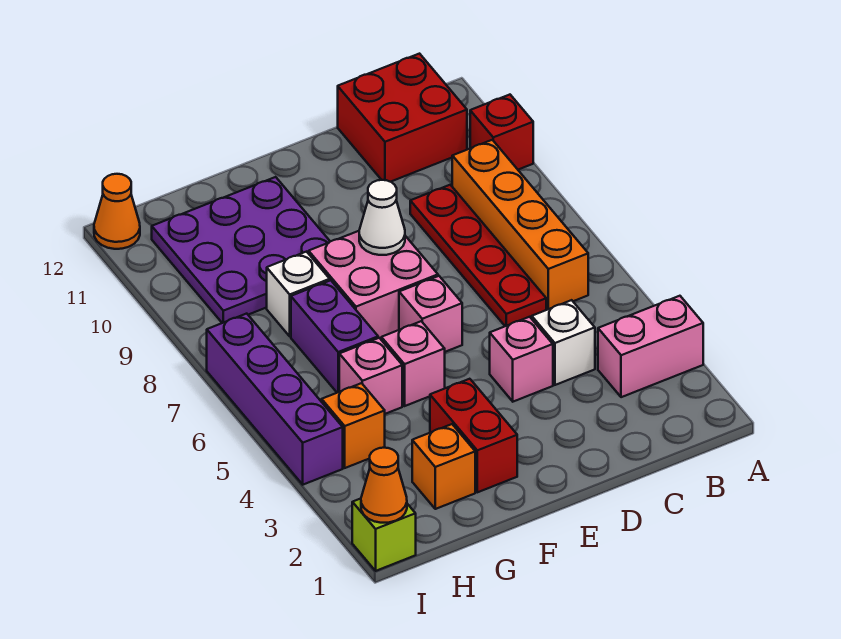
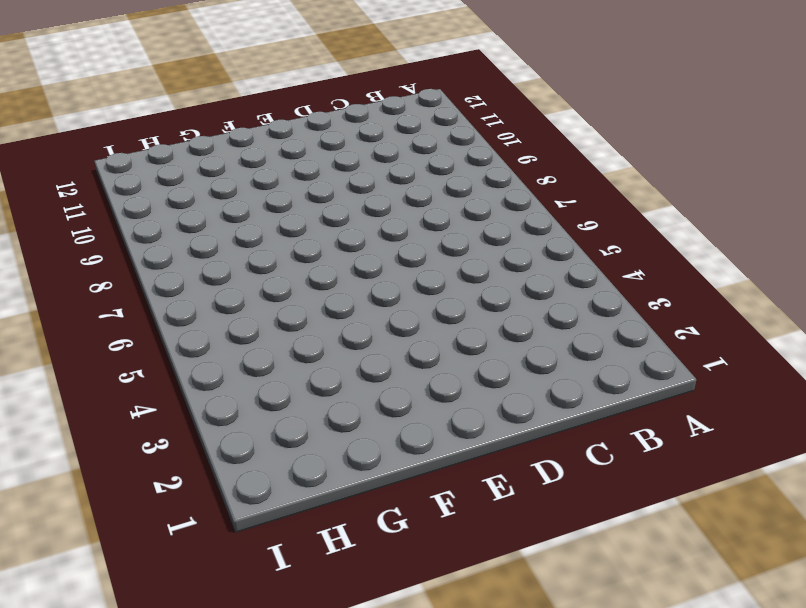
none -> pink 1x2 brick [598,296,703,397]
none -> red 1x1 brick [470,95,533,170]
none -> orange 1x4 brick [452,140,588,310]

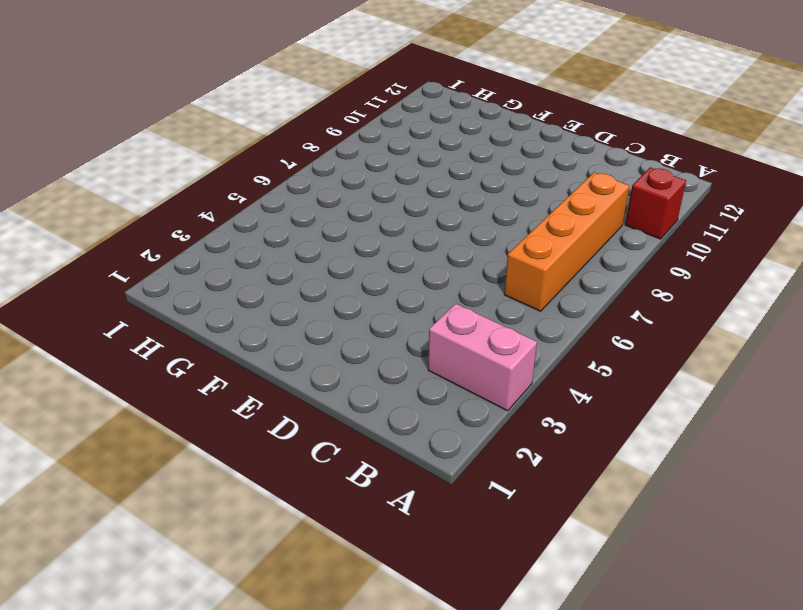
none -> red 2x2 brick [338,54,467,182]
none -> white 1x1 brick [532,300,595,385]
none -> red 1x4 plate [410,185,546,326]

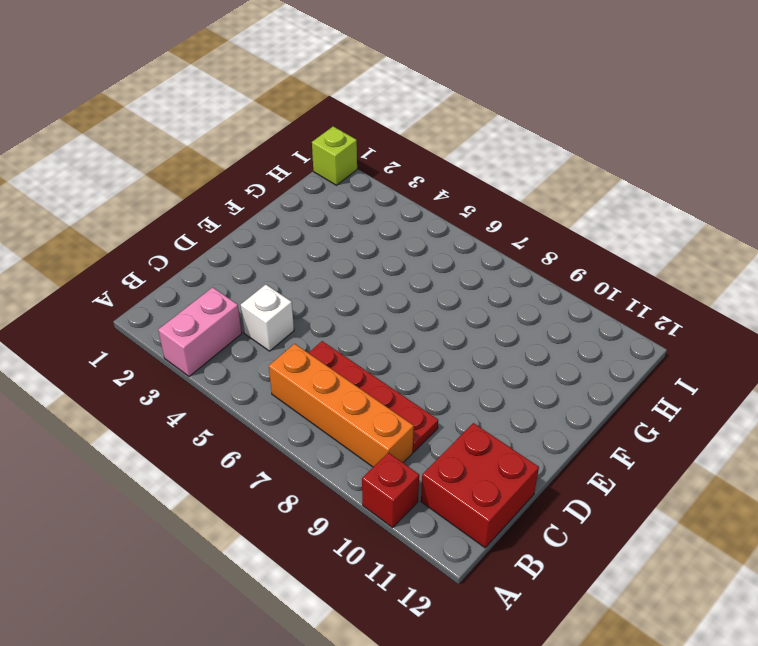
none -> pink 1x1 brick [490,317,553,402]
none -> pink 1x1 brick [399,276,462,352]
none -> pink 2x2 brick [309,231,438,339]

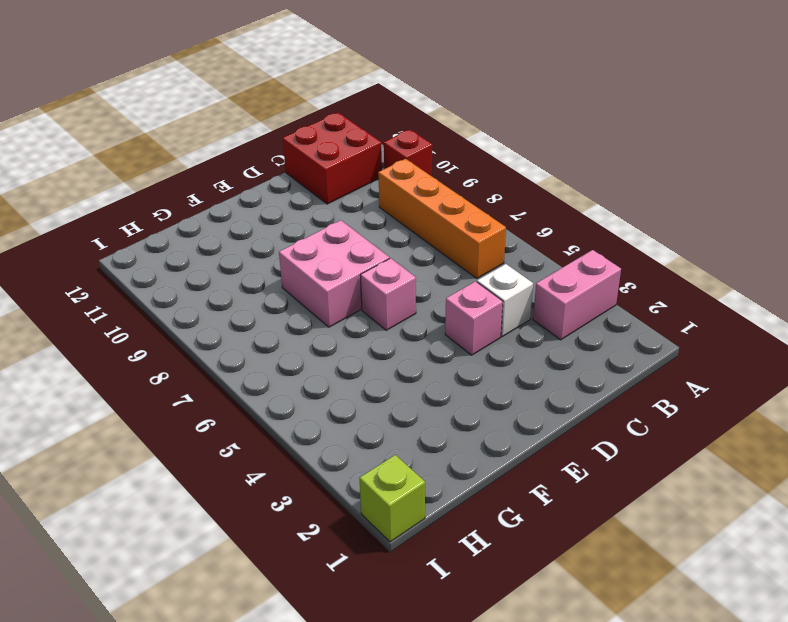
none -> red 1x4 plate [410,185,546,326]
none -> red 1x2 brick [430,379,517,492]
none -> pink 1x1 brick [381,321,445,406]

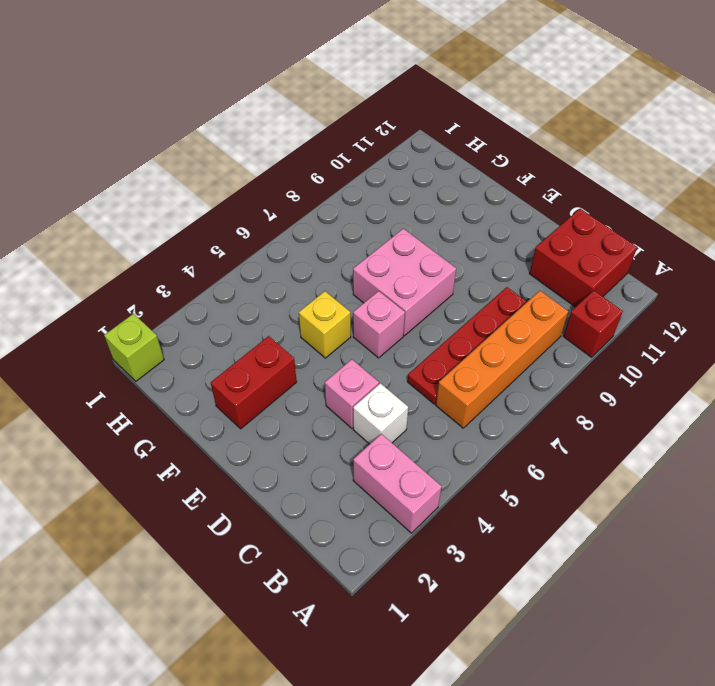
yellow 1x1 brick [299,291,351,358] -> pink 1x1 brick [381,321,445,406]
none -> purple 3x3 plate [152,177,330,323]
none -> orange 1x1 brick [412,424,475,509]
none -> pink 1x1 brick [339,338,402,414]

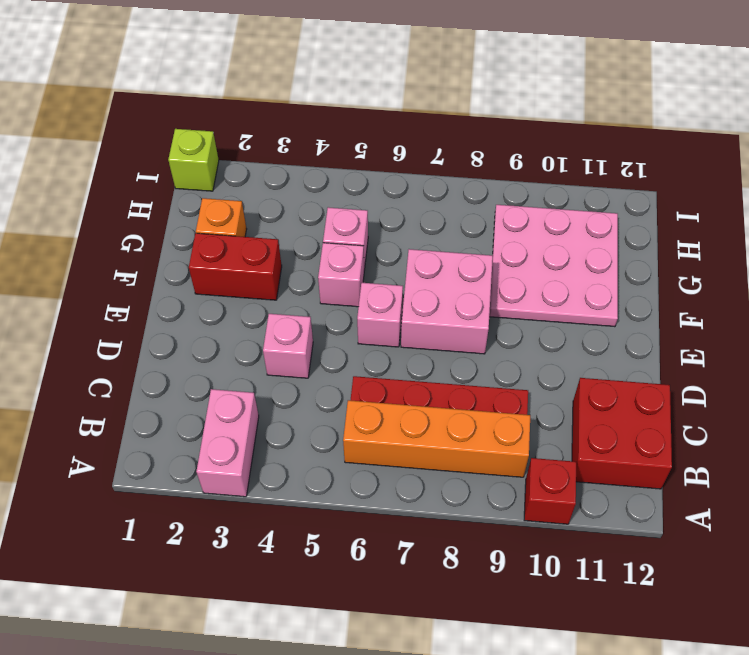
pink 3x3 plate [489,205,618,327] -> purple 3x3 plate [152,177,330,323]
none -> white 1x1 brick [532,300,595,385]
none -> purple 1x2 brick [291,280,378,393]
none -> white 1x1 brick [267,252,330,336]

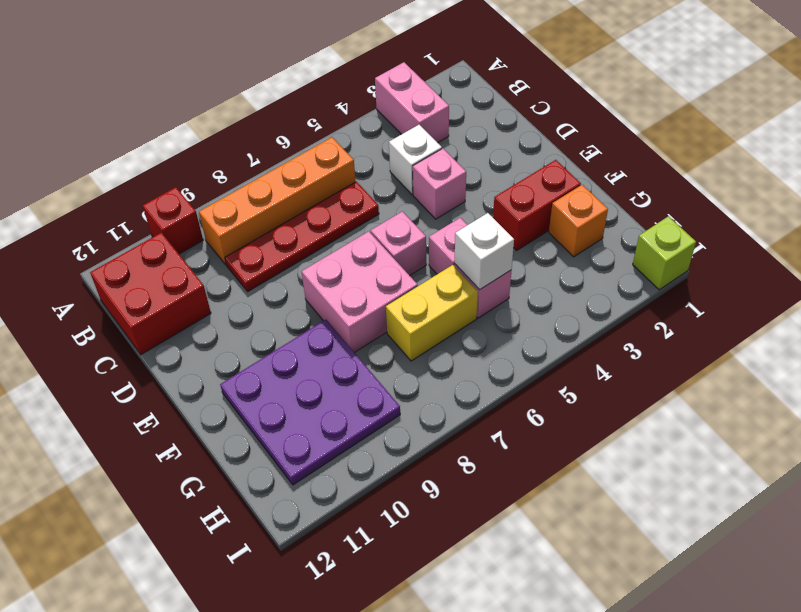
white 1x1 brick [455,213,514,290] -> white 1x1 brick moved to [267,252,330,336]
yellow 1x2 brick [386,265,478,361] -> purple 1x2 brick [291,280,378,393]
none -> orange 1x1 brick [322,383,385,468]
none -> purple 1x4 brick [207,314,343,485]
none -> orange 1x1 cone [94,174,140,249]

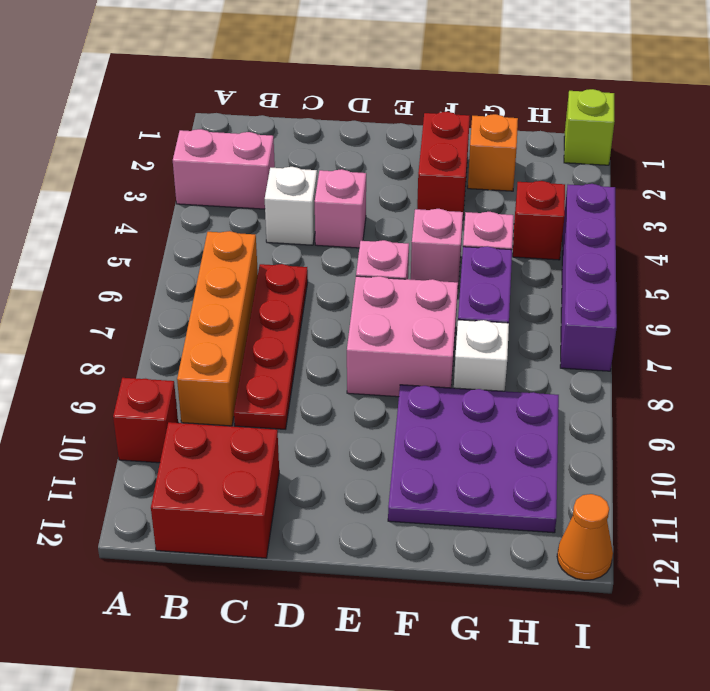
red 1x1 brick [513,181,565,260] -> orange 1x1 brick [322,383,385,468]
none -> white 1x1 cone [359,180,405,255]
none -> orange 1x1 cone [361,448,407,523]

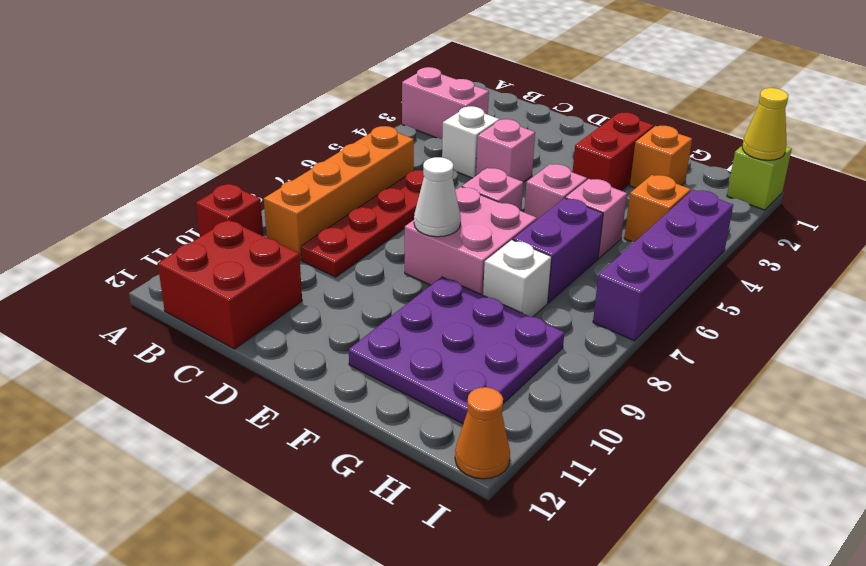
yellow 1x1 cone [742,88,788,160] -> orange 1x1 cone [361,448,407,523]

